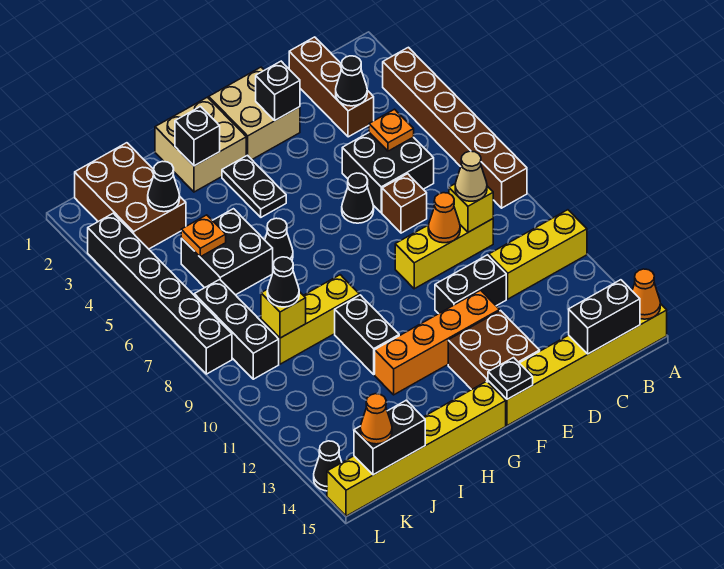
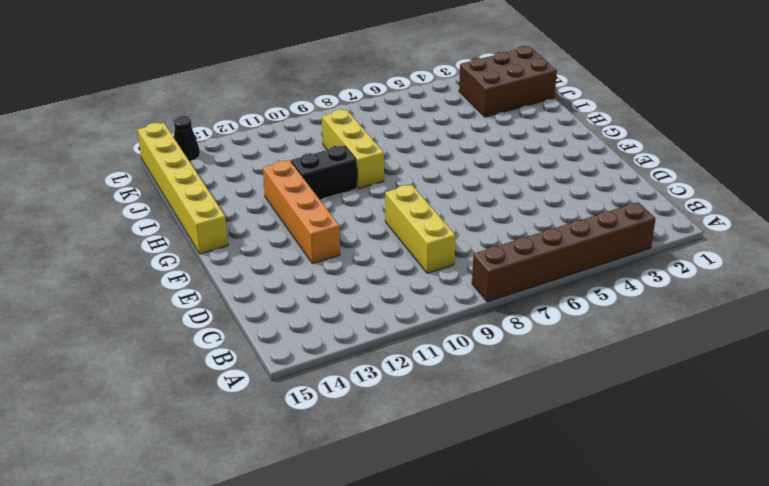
none -> yellow 1x3 brick [489,210,587,299]
none -> yellow 1x6 brick [488,304,667,426]
none -> brown 1x3 brick [289,37,374,137]
none -> black 2x2 brick [342,133,434,213]

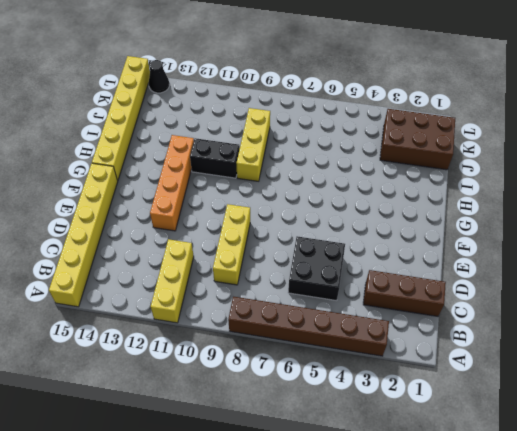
none -> brown 1x1 brick [382,174,427,233]
none -> black 1x2 brick [435,255,506,314]
none -> tan 2x2 brick [209,67,300,159]
none -> black 1x1 cone [342,173,374,223]

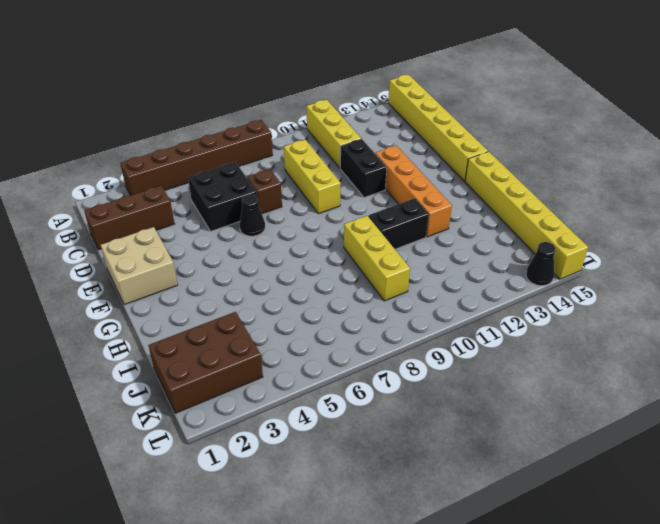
none -> brown 2x2 brick [448,311,540,390]
none -> tan 2x2 brick [155,97,246,192]
none -> black 1x2 plate [222,155,286,217]
none -> black 1x1 cone [265,218,293,265]

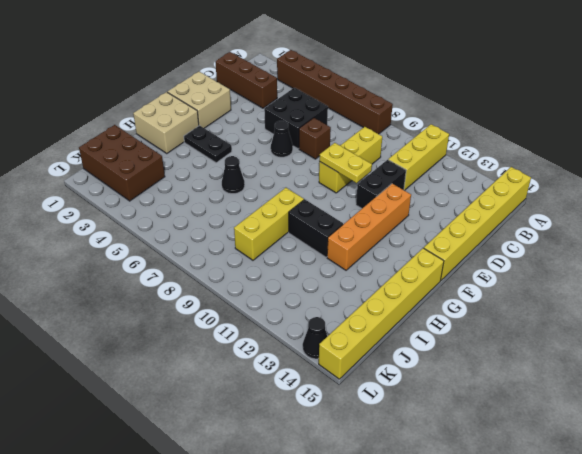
yellow 1x2 plate [319,143,372,183] -> none
none -> brown 2x2 brick [448,311,540,390]
none -> black 2x2 brick [181,209,273,295]
none -> black 1x3 brick [194,279,279,379]
none -> black 1x6 brick [88,213,232,374]

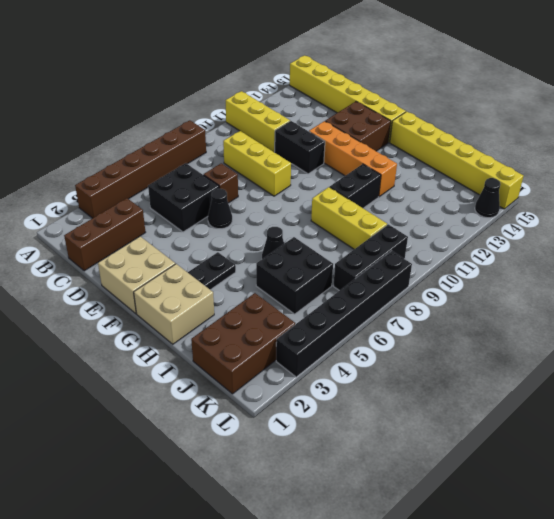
none -> orange 1x1 cone [632,269,660,319]
none -> black 1x2 brick [569,280,640,354]
none -> black 1x1 cone [336,56,367,106]
none -> orange 1x1 plate [369,109,414,151]

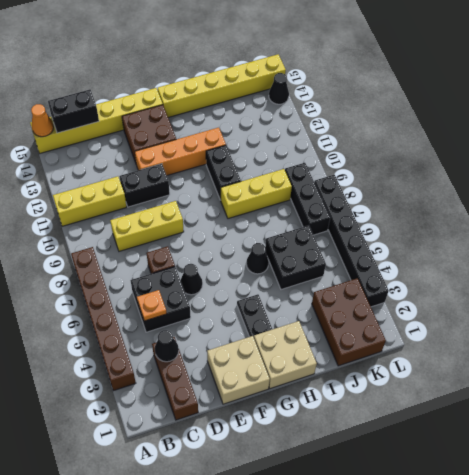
none -> yellow 1x1 brick [449,184,493,232]
none -> orange 1x1 cone [428,193,460,243]
none -> black 1x1 brick [256,61,300,121]
none -> black 1x1 plate [488,358,533,399]

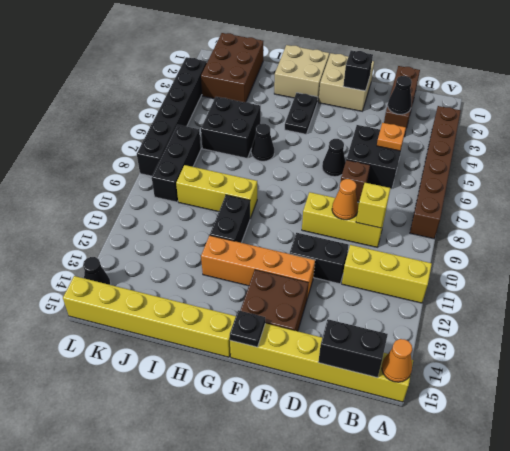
none -> black 1x1 brick [175,107,220,166]
none -> black 1x1 cone [148,161,180,212]
none -> orange 1x1 plate [181,215,226,257]
none -> yellow 1x1 brick [261,289,306,338]

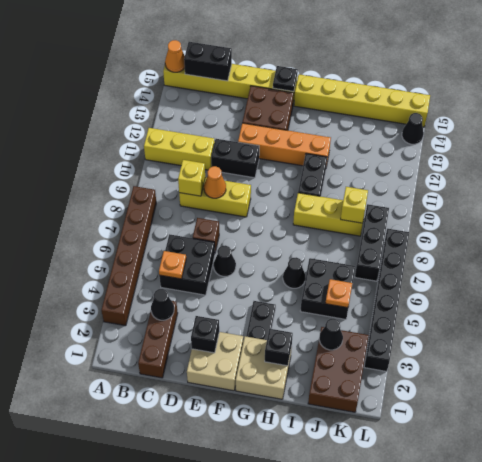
none -> black 1x2 brick [354,400,425,475]
none -> tan 1x1 cone [455,151,487,201]
none -> black 1x1 cone [267,257,299,307]
none -> orange 1x1 cone [360,394,392,444]

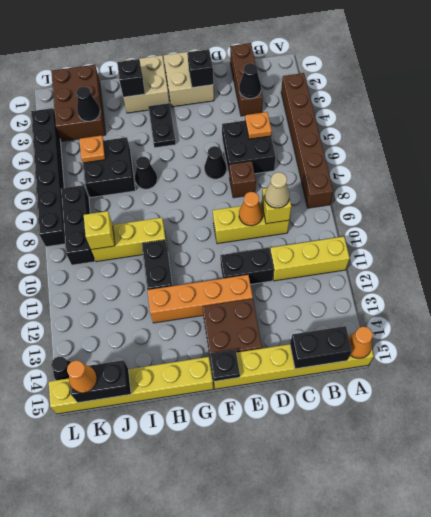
none -> black 1x1 cone [267,257,299,307]

